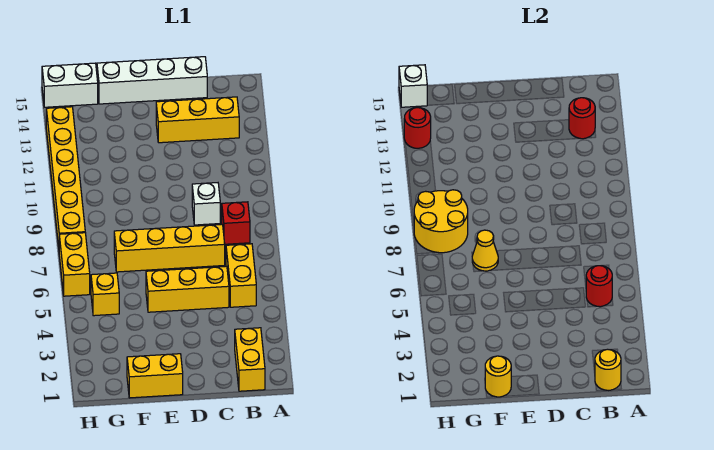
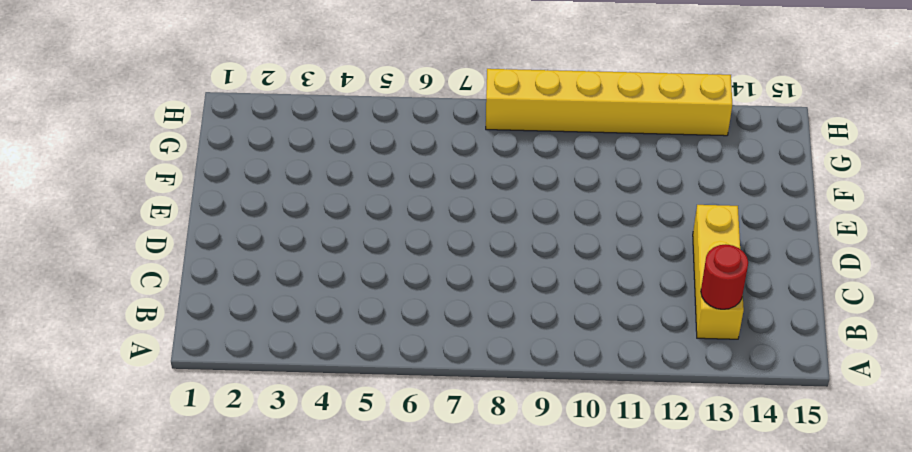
none -> yellow 1x2 brick [235,328,265,391]
none -> yellow 1x2 brick [226,244,256,307]
none -> red 1x1 brick [222,202,250,244]

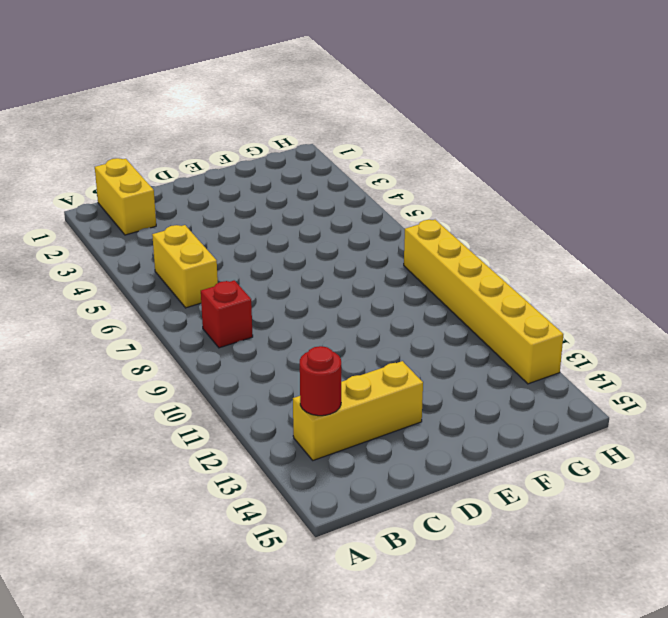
none -> yellow 1x3 brick [146,266,229,312]
none -> yellow 1x4 brick [114,225,225,272]
none -> white 1x1 brick [192,183,220,225]

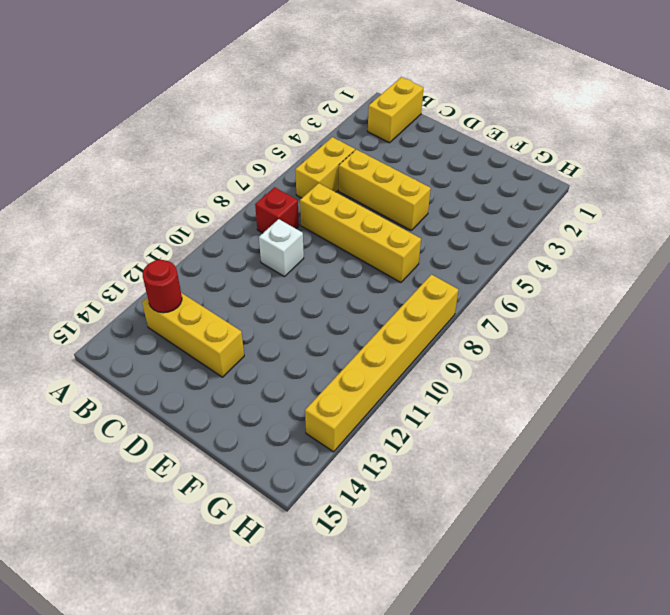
none -> white 1x4 brick [97,57,207,104]
none -> yellow 1x2 brick [127,354,183,398]
none -> yellow 1x1 brick [91,273,119,316]

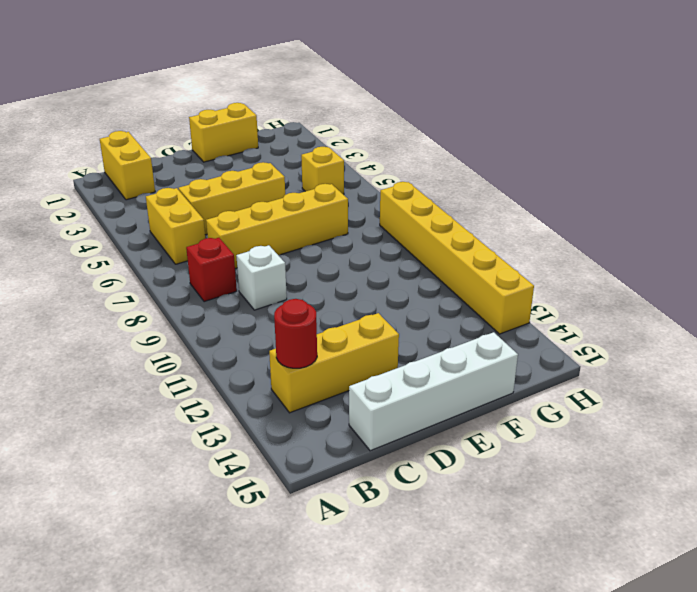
none -> white 1x2 brick [42,63,98,107]
none -> yellow 1x2 brick [59,233,90,296]
none -> yellow 1x1 round brick [595,349,621,391]

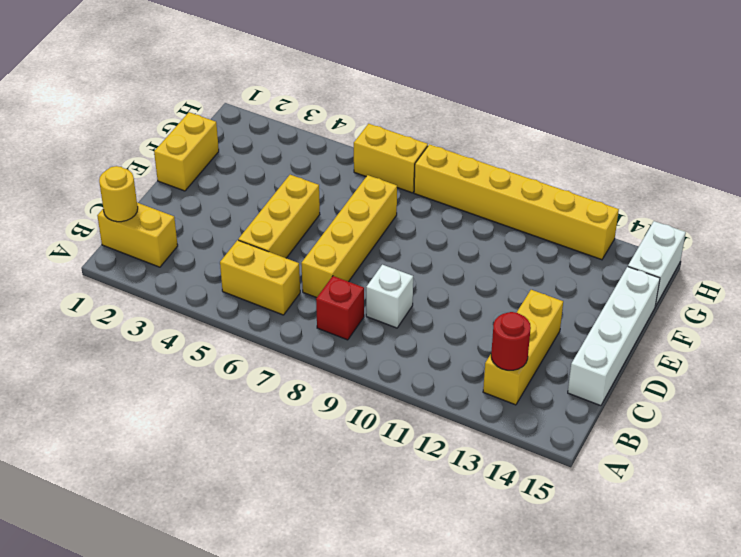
none -> yellow 1x1 brick [91,273,119,316]
none -> red 1x1 round brick [586,266,612,307]
none -> yellow 1x1 round brick [485,356,511,397]

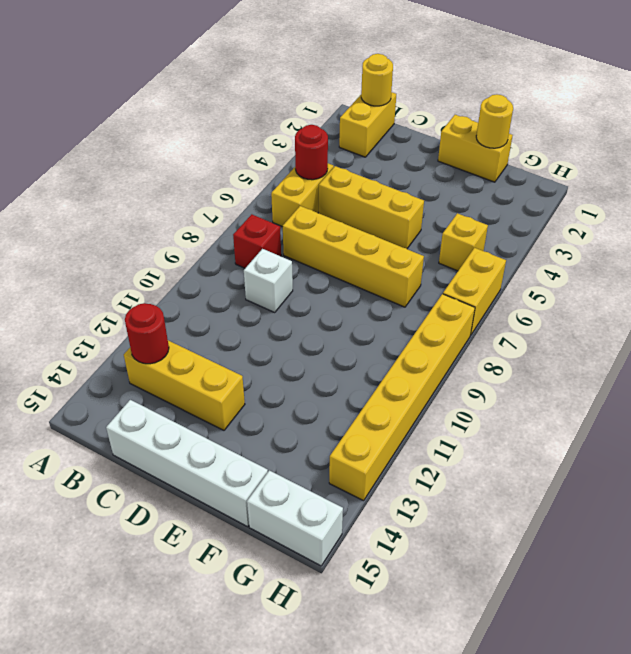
none -> yellow 1x1 cone [472,230,498,271]
none -> yellow 2x2 round brick [414,190,468,253]
none -> red 1x1 round brick [404,108,431,148]

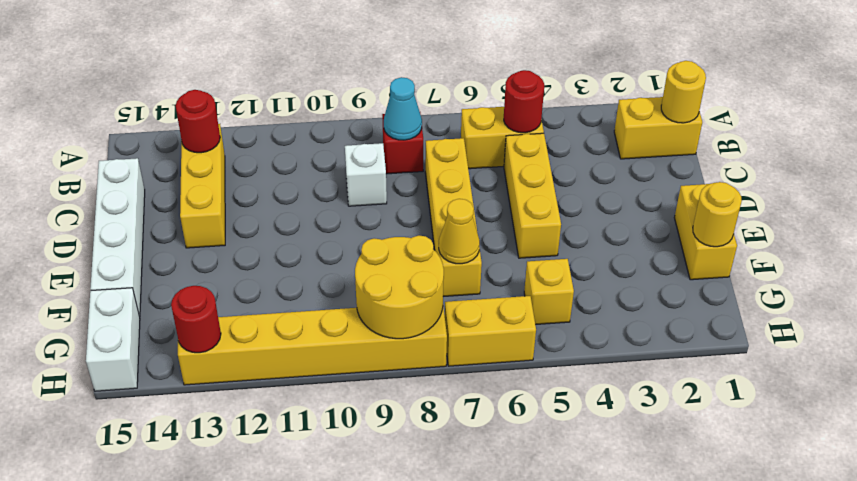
cyan 1x1 cone [384,77,422,140] -> none
none -> white 1x1 brick [399,65,427,107]

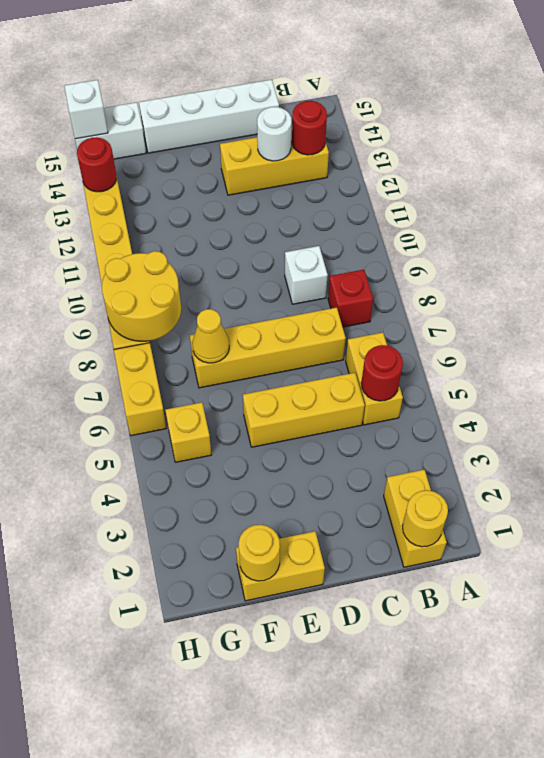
white 1x1 round brick [257,107,292,161] -> none

